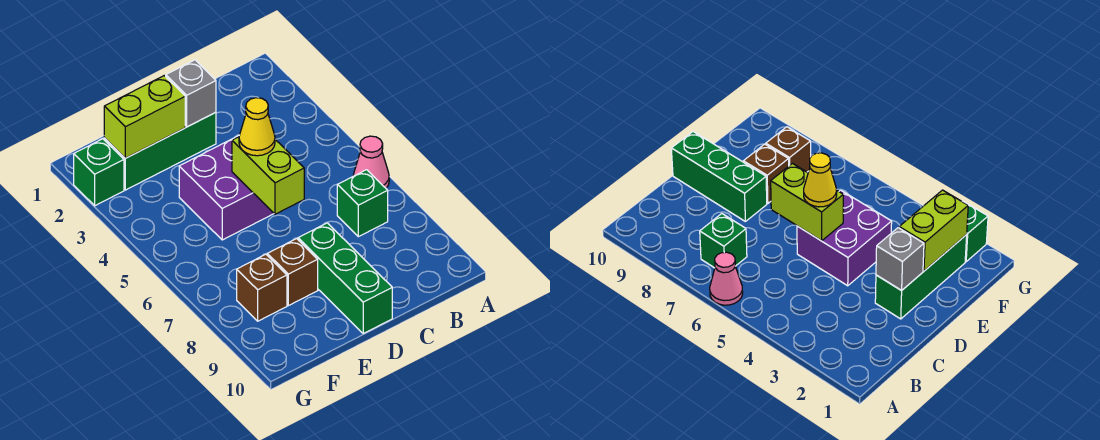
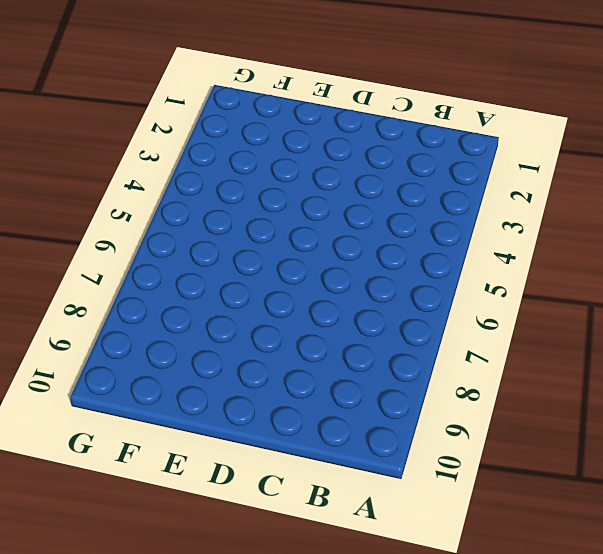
none -> pink 1x1 cone [353,136,389,188]
none -> green 1x1 brick [337,170,388,237]
none -> green 1x3 brick [104,112,216,190]

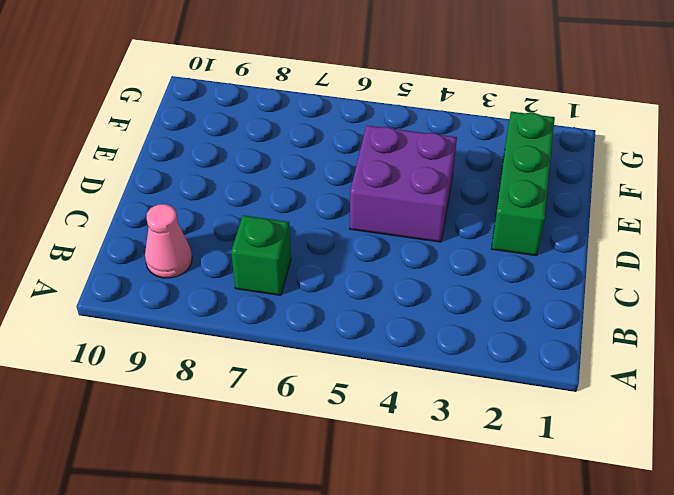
pink 1x1 cone [145,204,192,278] -> pink 1x1 cone moved to [353,136,389,188]
none -> green 1x3 brick [298,223,392,333]
none -> brown 1x1 brick [267,239,318,306]
none -> brown 1x1 brick [237,254,287,321]

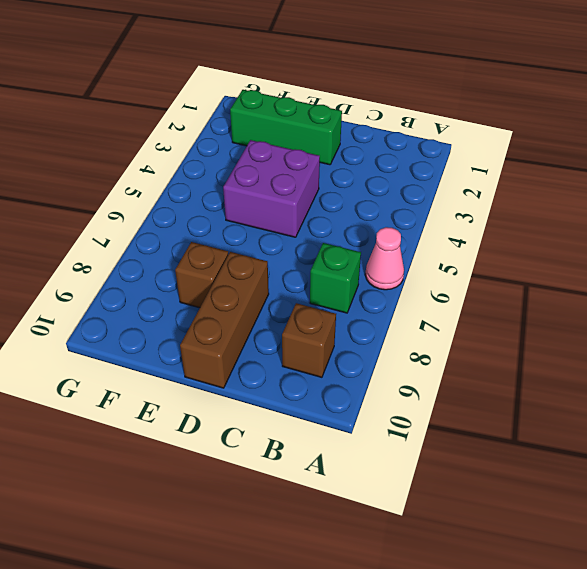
brown 1x1 brick [282,303,336,377] -> brown 1x1 brick moved to [237,254,287,321]
brown 1x3 brick [180,252,269,388] -> green 1x3 brick [298,223,392,333]
none -> green 1x1 brick [74,139,124,206]
none -> grey 1x1 brick [166,60,216,127]
none -> lime 1x2 brick [232,137,304,214]

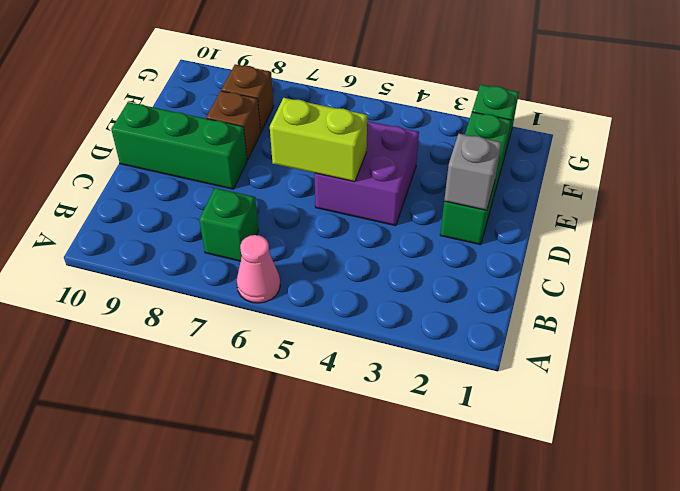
none -> lime 1x2 brick [104,76,185,158]
none -> yellow 1x1 cone [239,98,275,156]

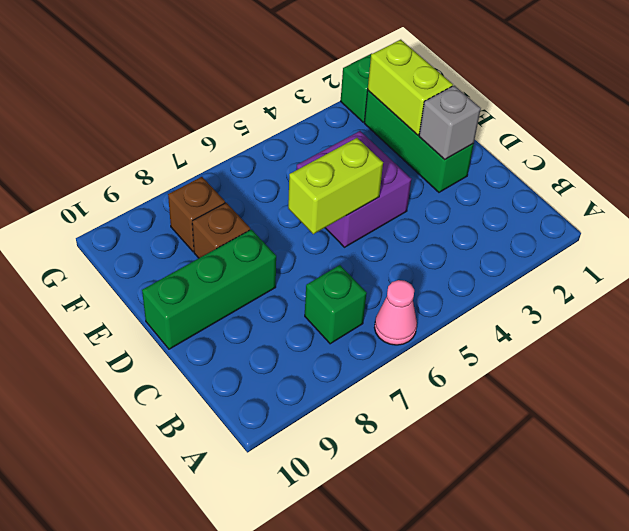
none -> yellow 1x1 cone [239,98,275,156]

